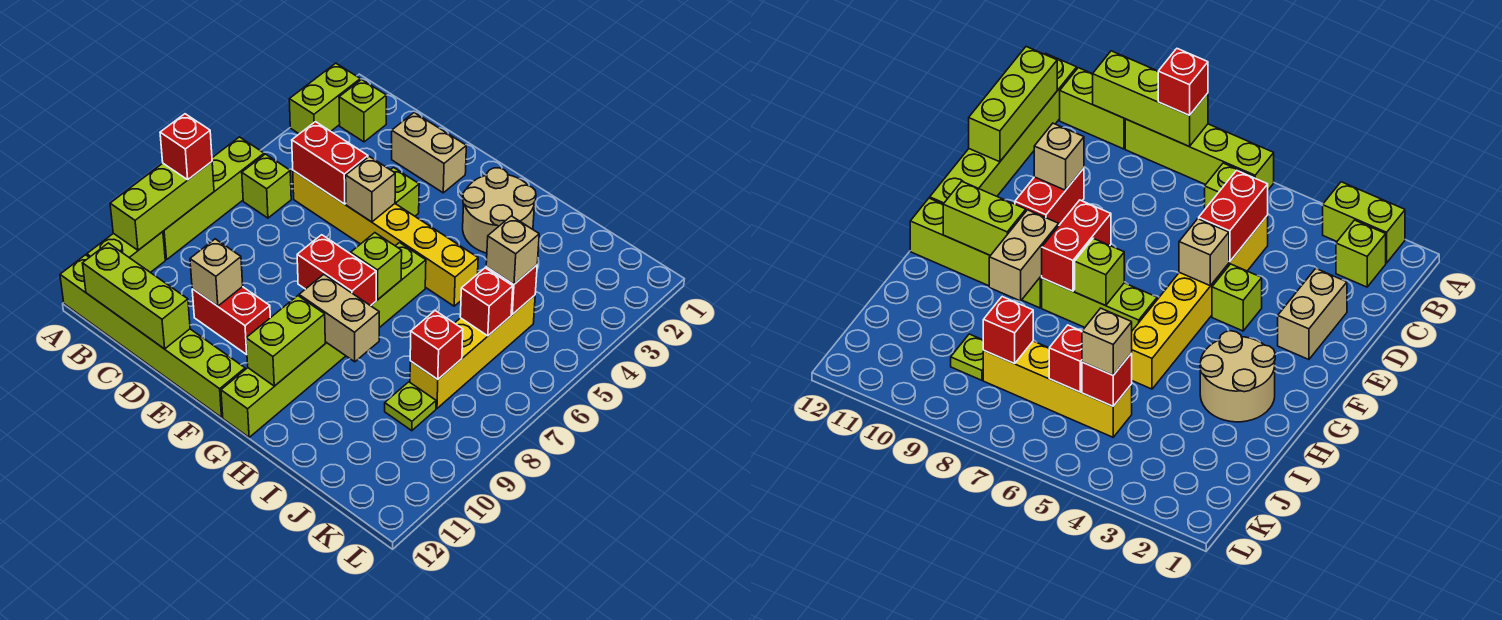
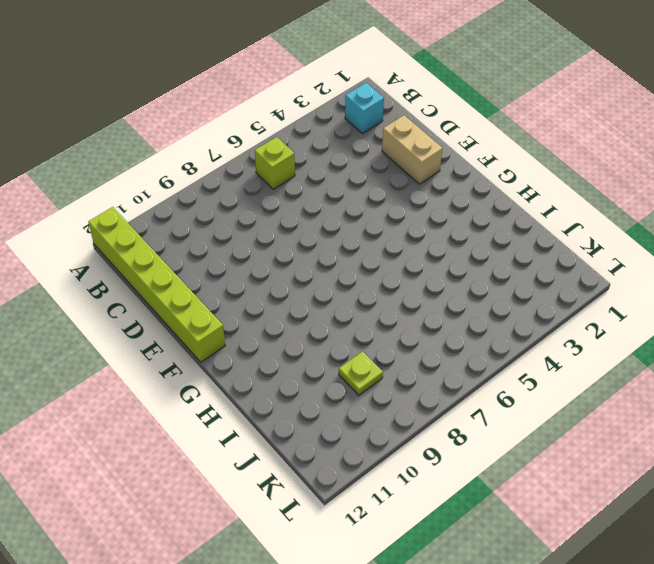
cyan 1x1 brick [345,83,384,134] -> lime 1x1 brick [339,79,386,142]
none -> lime 1x2 brick [289,63,360,134]
none -> lime 1x4 brick [163,137,264,260]
none -> lime 1x2 brick [87,232,165,273]

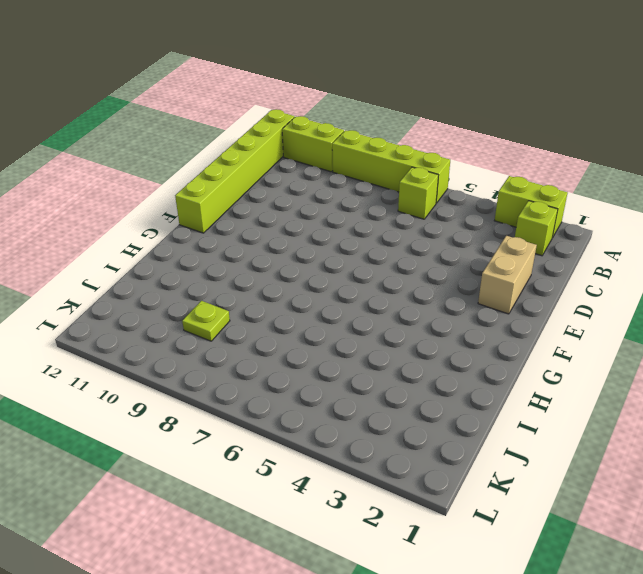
none -> yellow 1x6 brick [293,171,478,306]
none -> red 1x2 brick [192,287,270,354]
none -> lime 1x1 brick [391,168,419,216]

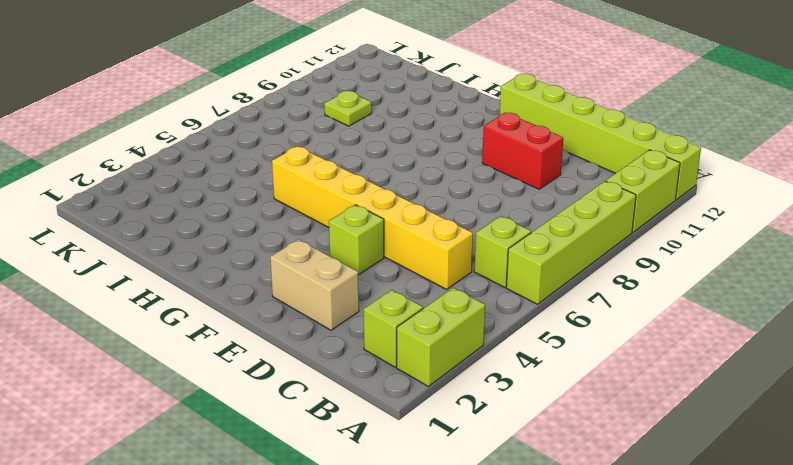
none -> tan 2x2 round brick [463,168,536,253]
none -> lime 1x3 brick [371,243,426,328]
none -> lime 1x4 brick [221,342,345,437]

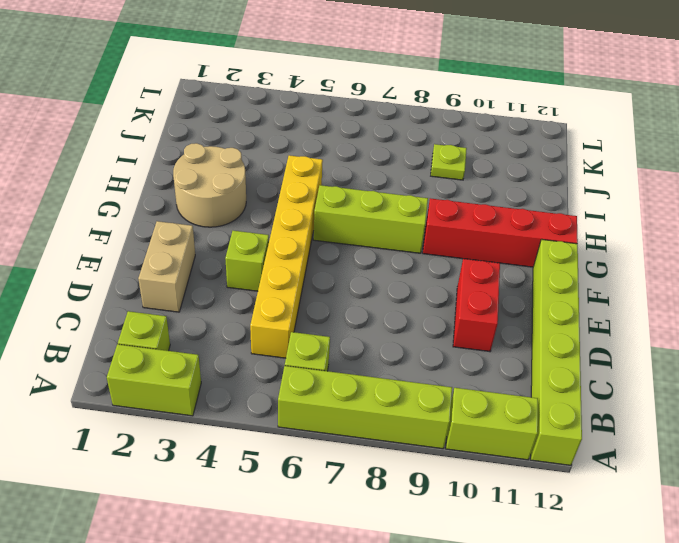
red 1x4 brick [423,198,578,267] -> lime 1x4 brick [221,342,345,437]
none -> yellow 1x4 brick [410,295,535,408]
none -> lime 1x3 brick [110,162,214,250]
none -> lime 1x3 brick [83,243,190,349]

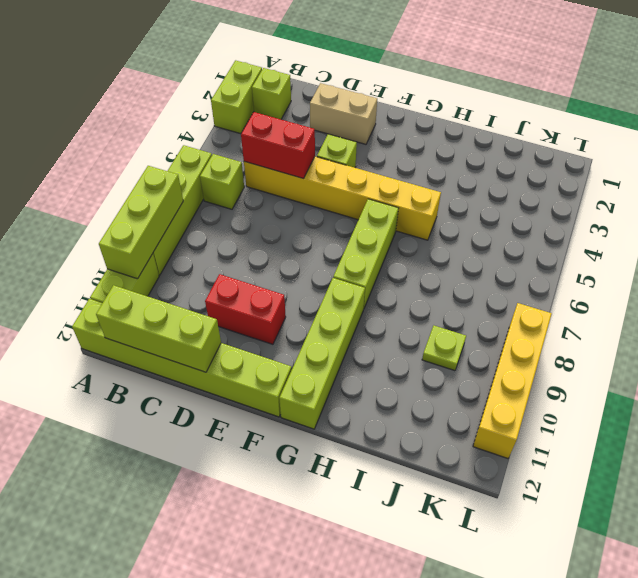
yellow 1x4 brick [473,303,552,458] -> yellow 1x4 brick moved to [410,295,535,408]
none -> tan 2x2 round brick [463,168,536,253]
none -> tan 1x1 brick [190,239,243,306]
none -> tan 1x1 brick [346,156,395,222]

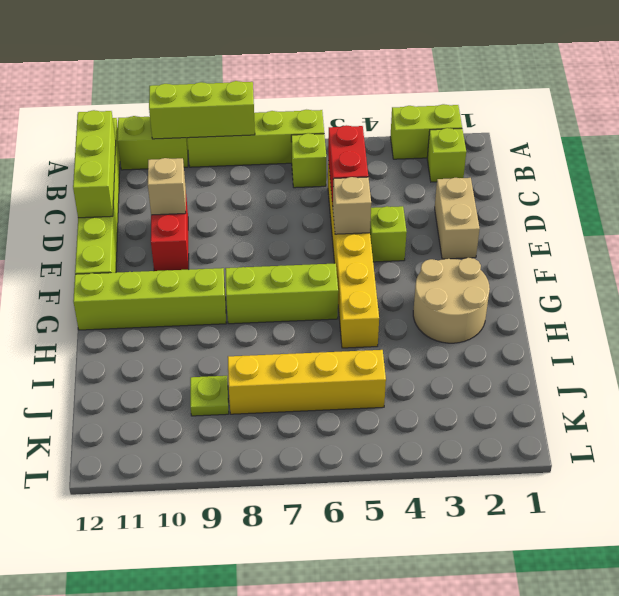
none -> red 1x2 brick [297,235,376,306]
none -> lime 1x1 brick [351,233,402,300]
none -> tan 1x2 brick [299,274,379,362]

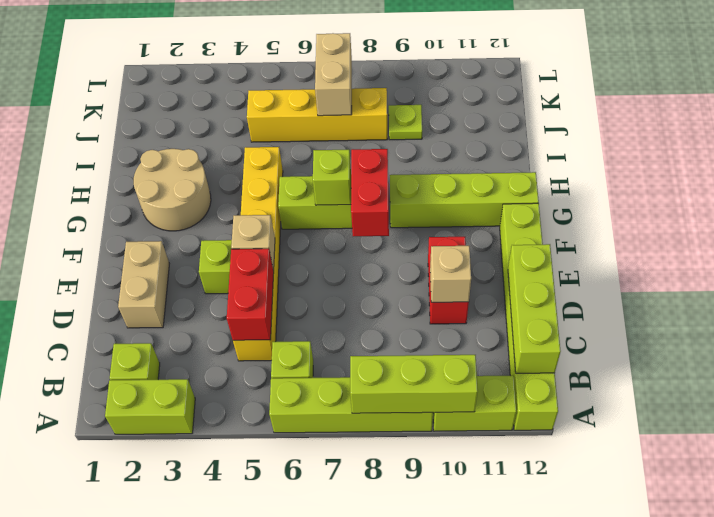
tan 1x2 brick [315,33,352,116] -> tan 1x2 brick moved to [299,274,379,362]
none -> lime 1x2 brick [246,296,325,386]
none -> red 1x1 brick [486,265,537,314]
none -> red 1x1 brick [460,268,513,336]

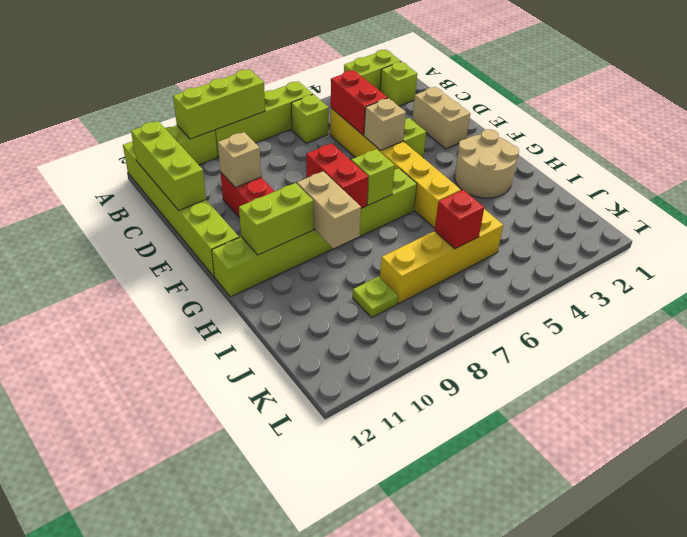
none -> red 1x1 brick [486,265,537,314]
none -> red 1x1 brick [410,311,463,379]
none -> red 1x1 brick [160,114,212,180]

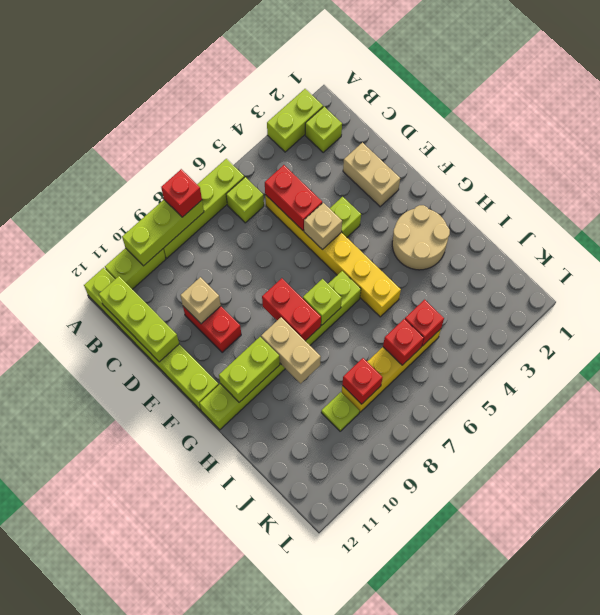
none -> tan 1x1 brick [486,216,539,284]

